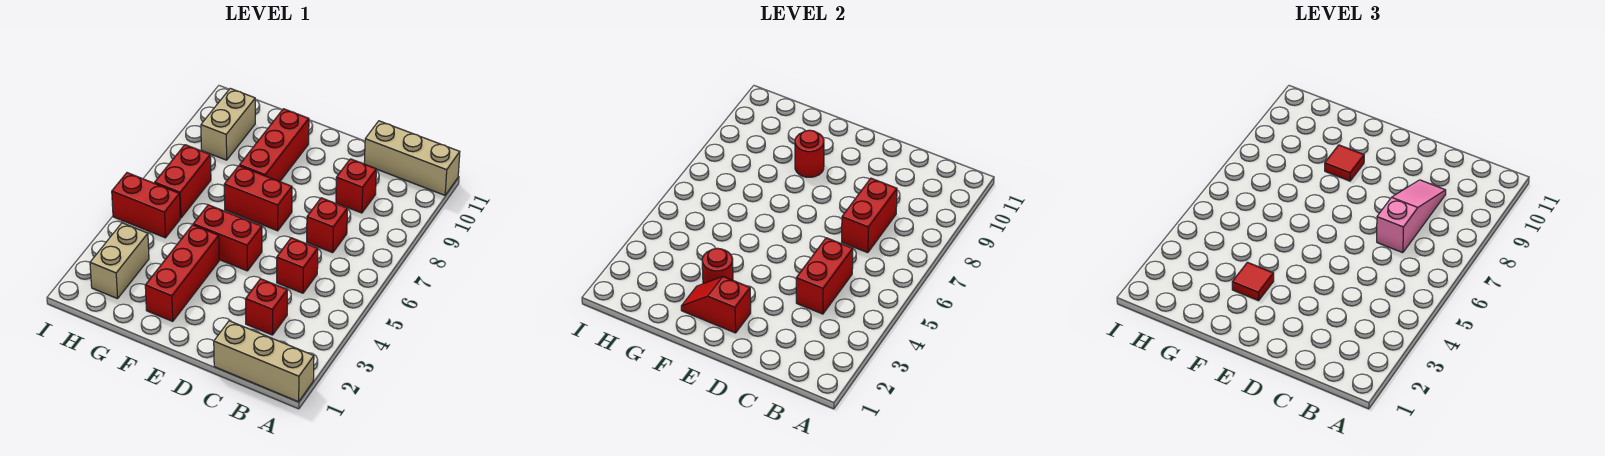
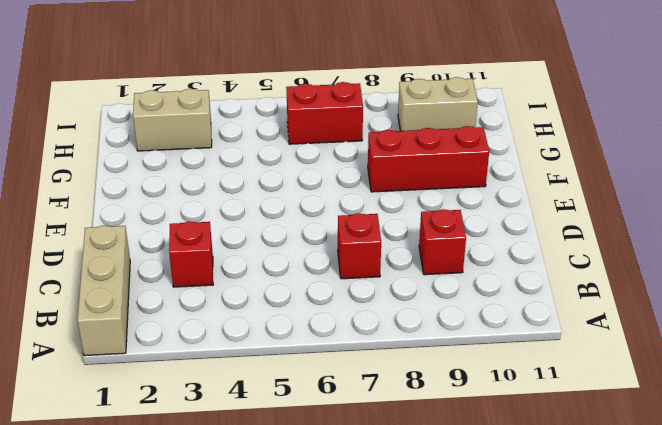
none -> tan 1x3 brick [364,121,460,195]
none -> red 1x1 brick [277,238,318,293]
none -> red 1x2 brick [193,205,262,271]

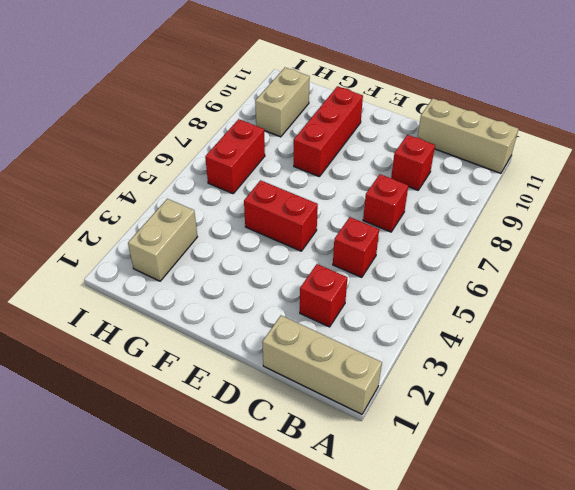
none -> red 1x2 brick [224,166,292,231]
none -> red 1x3 brick [145,225,219,321]
none -> red 1x2 brick [112,173,180,238]

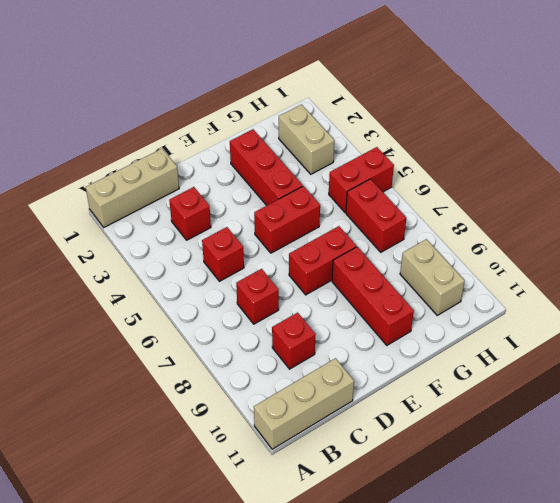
none -> red 1x2 brick [796,238,853,314]
none -> red 1x2 brick [842,178,897,253]
none -> red 1x2 slope [681,277,751,333]

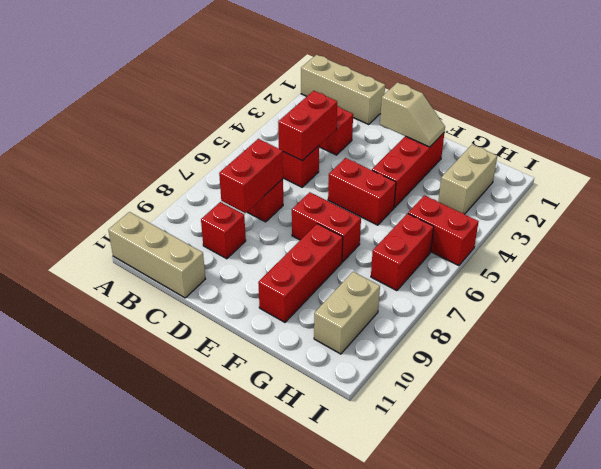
tan 1x2 slope [380,82,445,147] -> red 1x2 slope [681,277,751,333]
none -> red 1x1 round brick [702,248,733,284]
none -> red 1x1 round brick [795,130,824,177]
none -> pink 1x3 slope [1377,180,1446,253]

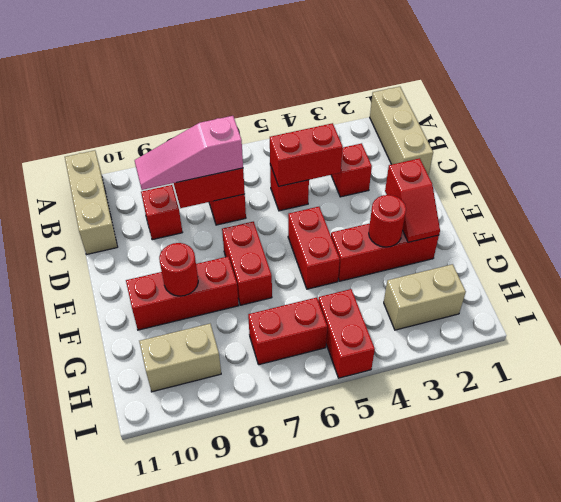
none -> red 1x1 tile [1232,262,1274,301]
none -> red 1x1 tile [1325,145,1364,181]

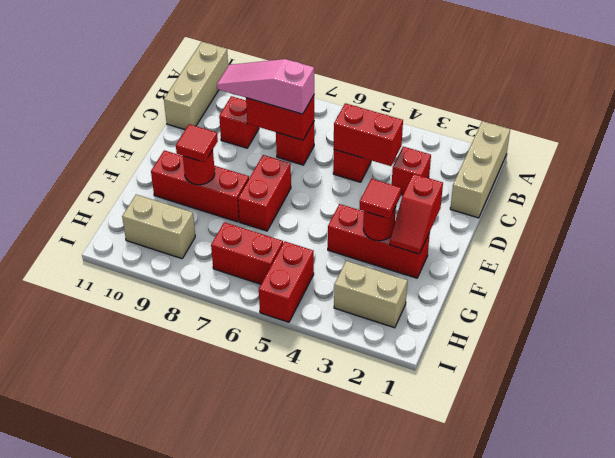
none -> red 1x2 brick [193,205,262,271]

